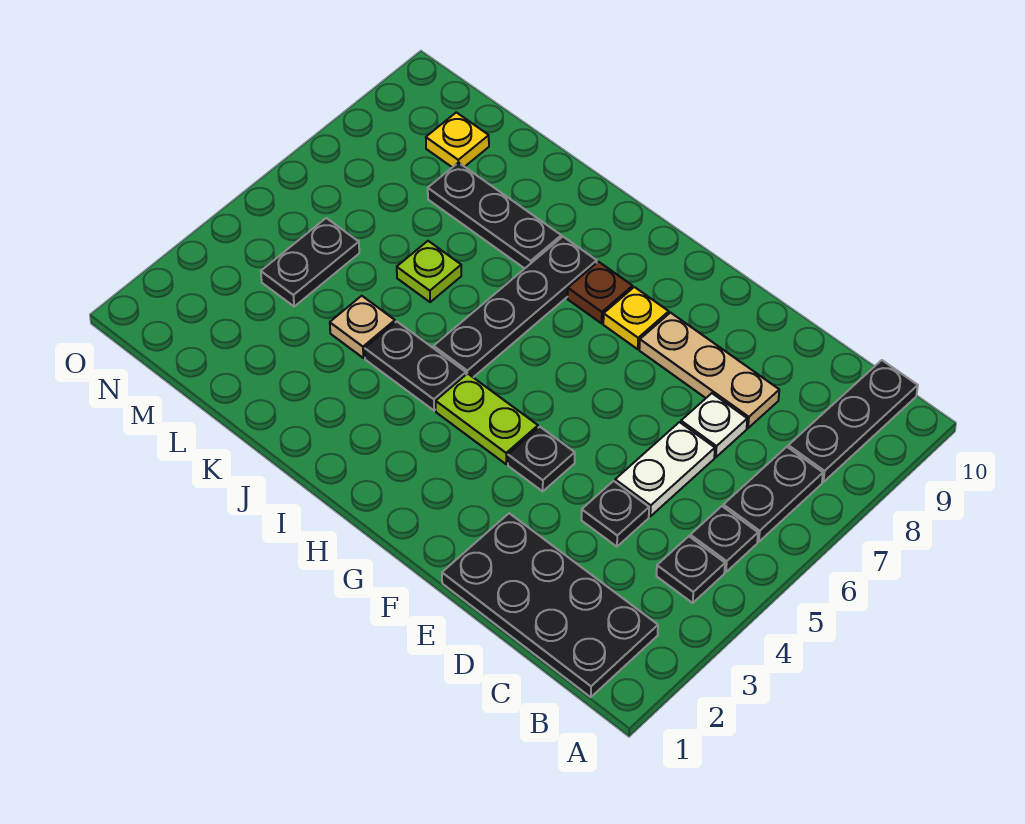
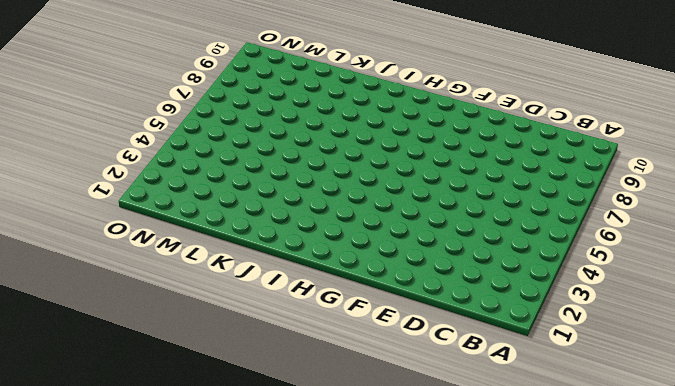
none -> black 2x4 plate [442,513,658,697]
none -> black 1x1 plate [657,536,725,603]
none -> black 1x1 plate [690,506,758,572]

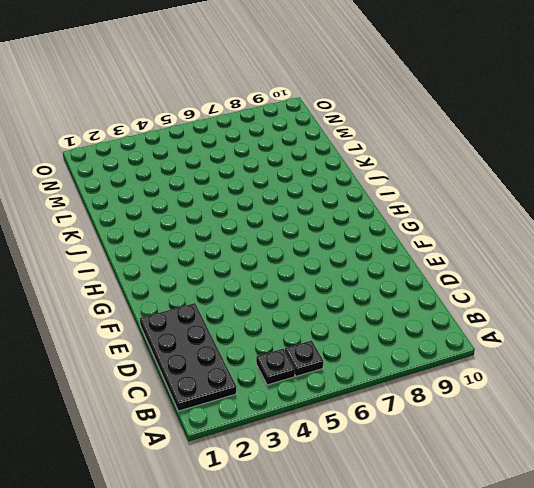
none -> black 1x2 plate [723,447,823,542]
none -> black 1x3 plate [788,360,918,482]
none -> black 1x1 plate [581,481,649,547]

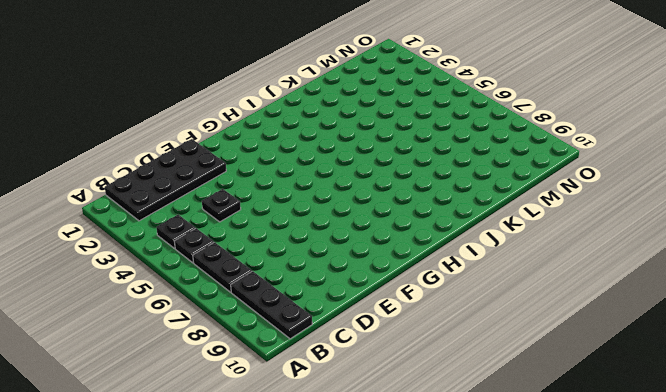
none -> white 1x2 plate [615,422,715,516]
none -> white 1x1 plate [681,393,747,457]
none -> tan 1x3 plate [639,313,779,428]

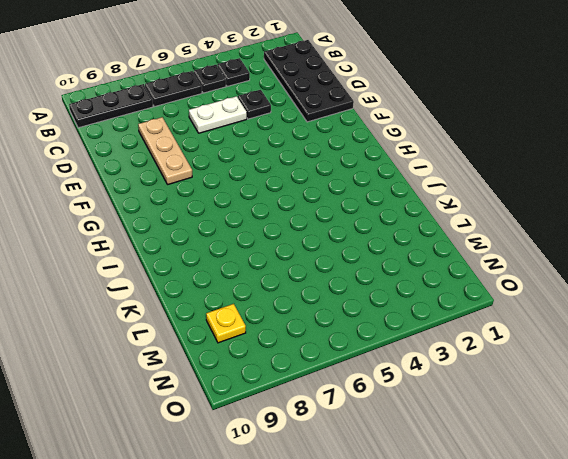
none -> white 1x1 plate [681,393,747,457]
none -> black 1x1 plate [508,427,575,491]
none -> lime 1x2 plate [436,373,538,464]

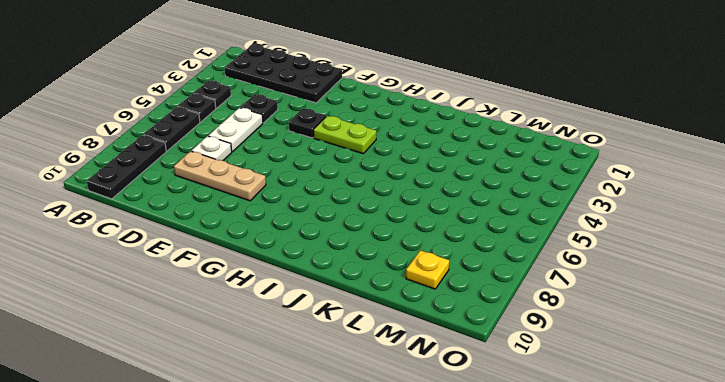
none -> yellow 1x1 plate [603,287,669,349]
none -> brown 1x1 plate [568,262,633,323]
none -> black 1x2 plate [365,321,466,411]

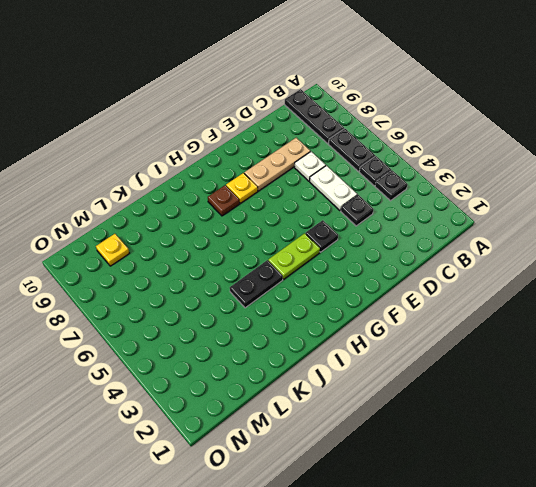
none -> black 2x4 plate [442,513,658,697]
none -> black 1x4 plate [434,237,597,377]
none -> black 1x3 plate [428,162,561,269]

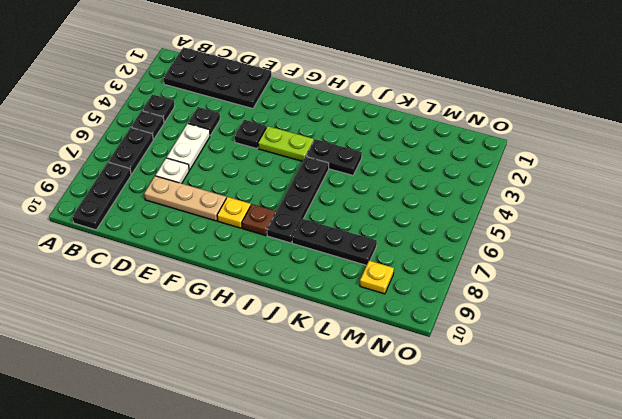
none -> tan 1x1 plate [330,296,395,358]
none -> lime 1x1 plate [397,241,461,302]
none -> black 1x2 plate [261,218,359,306]

